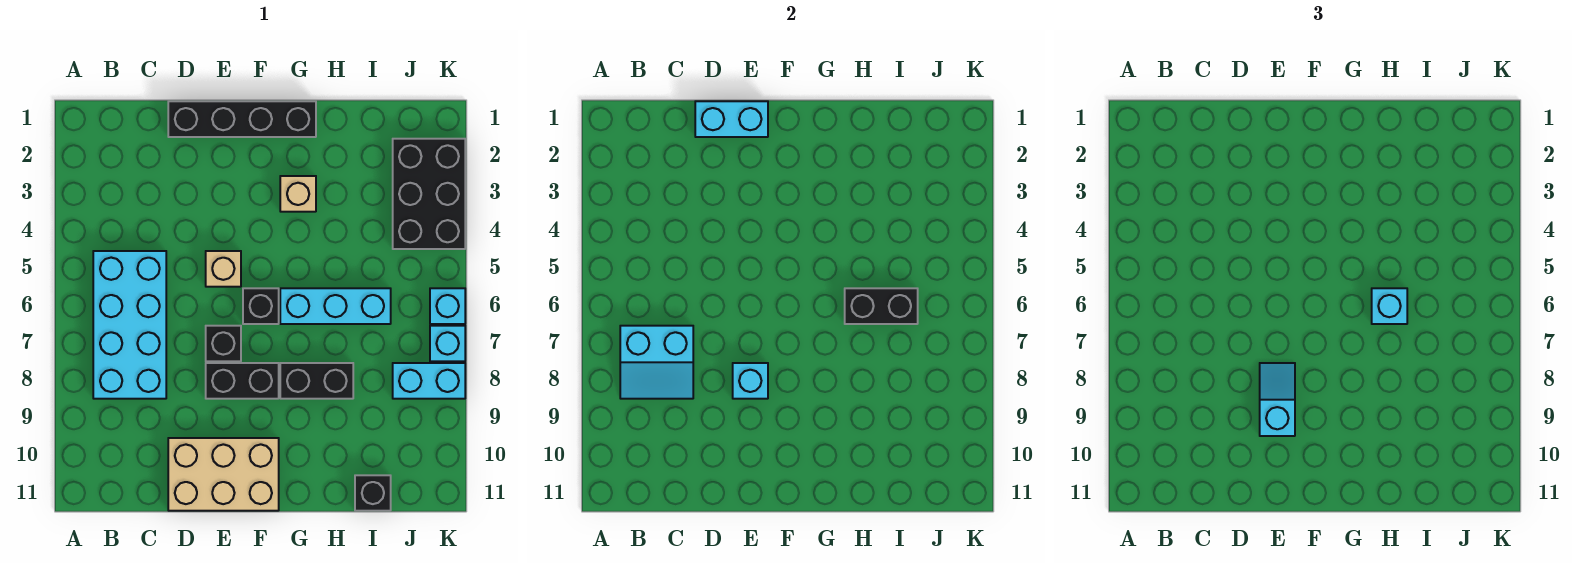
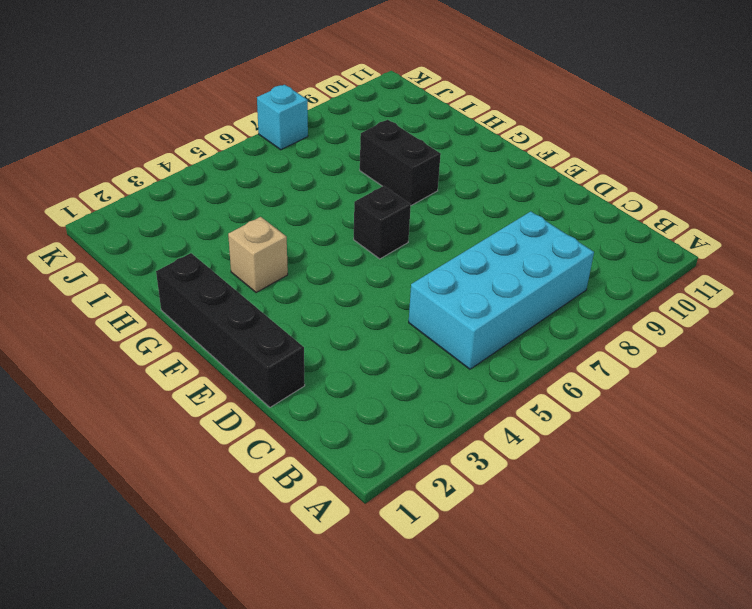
none -> tan 2x3 brick [168,438,279,511]
none -> tan 1x1 brick [206,251,241,287]
none -> black 1x1 brick [206,326,241,361]

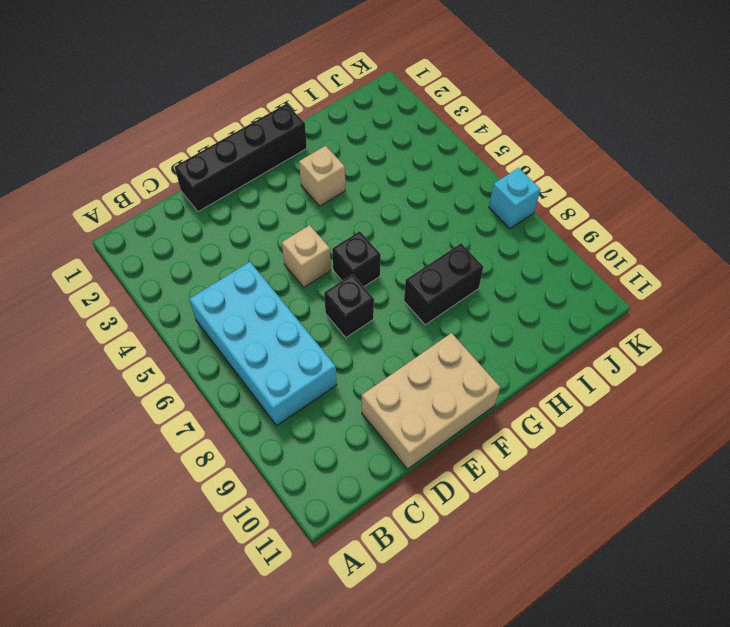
none -> black 1x2 brick [206,363,279,399]
none -> cyan 1x3 brick [280,288,391,324]
none -> black 1x1 brick [355,475,391,511]

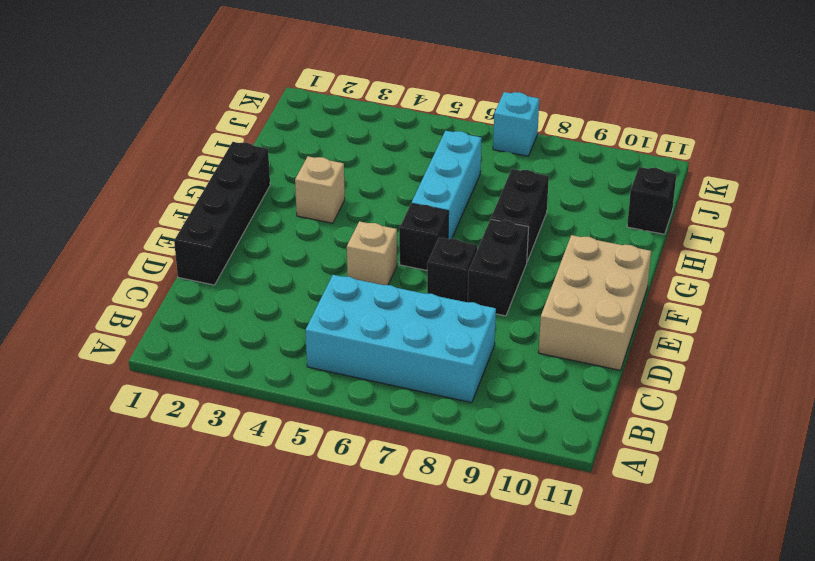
none -> black 2x3 brick [393,139,465,249]
none -> cyan 1x2 brick [393,363,465,399]
none -> cyan 1x1 brick [430,288,465,324]

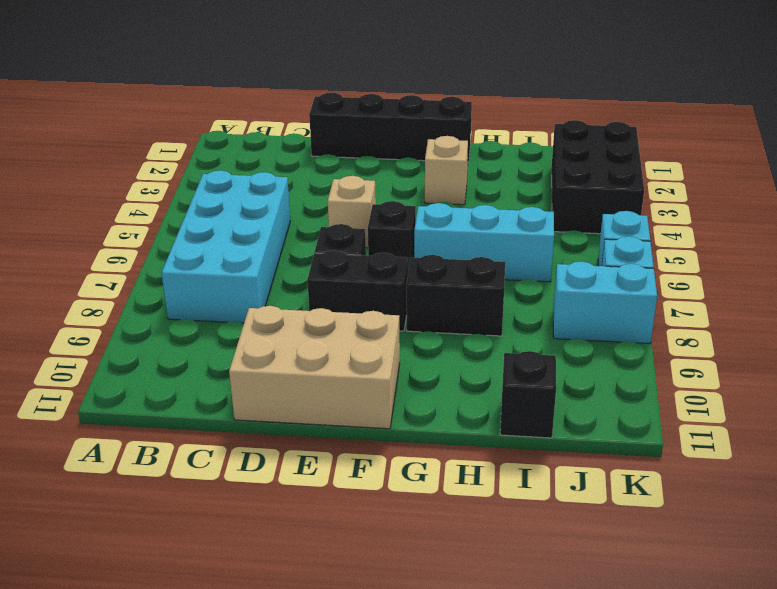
none -> cyan 2x2 slope [620,326,693,399]
none -> cyan 1x2 brick [695,101,768,137]
none -> cyan 1x1 brick [733,363,768,399]

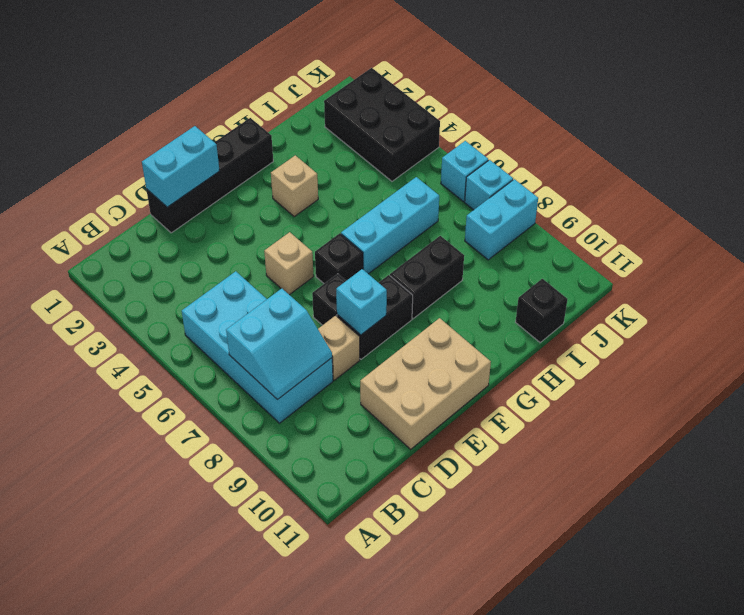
tan 1x1 brick [318,315,360,380] -> none
none -> black 1x2 brick [845,288,918,324]
none -> cyan 1x2 slope [1260,363,1295,436]
none -> cyan 1x1 brick [1372,288,1407,324]

